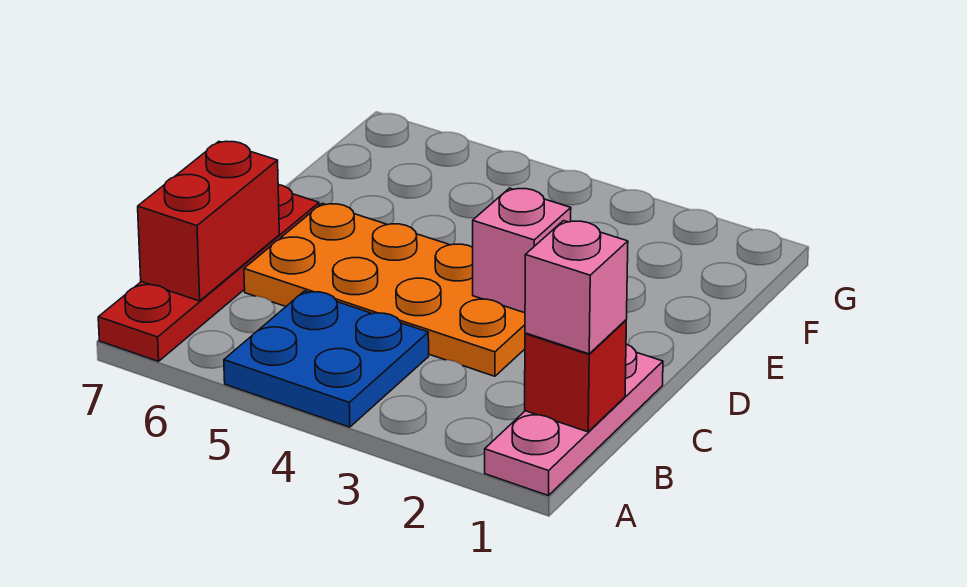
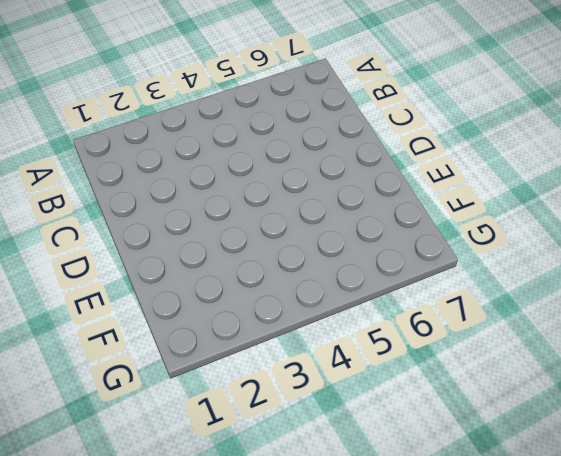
none -> pink 1x3 plate [485,344,663,496]
none -> blue 2x2 plate [224,291,429,427]

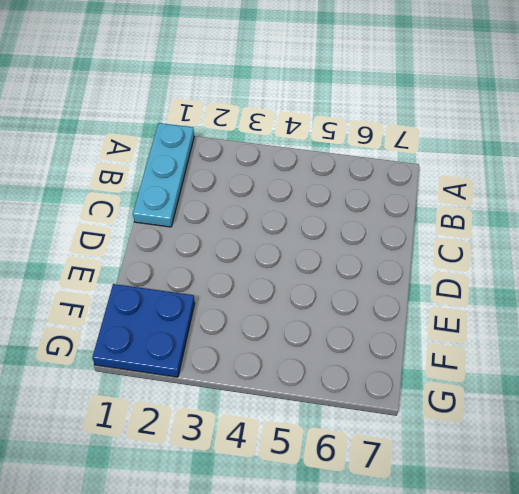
cyan 1x3 plate [133,123,194,227] -> pink 1x3 plate [485,344,663,496]
blue 2x2 plate [92,284,195,377] -> blue 2x2 plate moved to [224,291,429,427]
none -> red 1x4 plate [98,185,319,361]
none -> orange 2x4 plate [244,204,525,376]

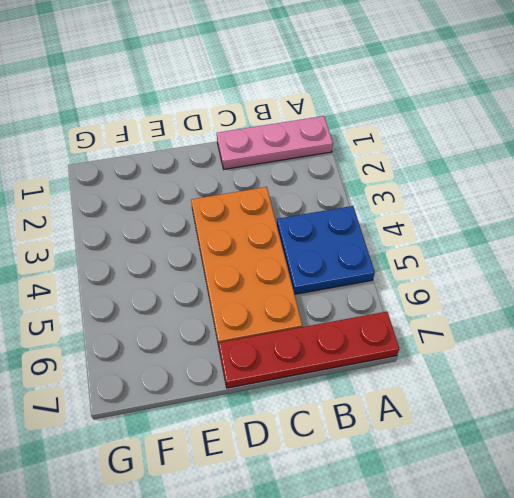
none -> red 1x1 brick [525,320,626,432]
none -> red 1x2 brick [138,141,279,301]

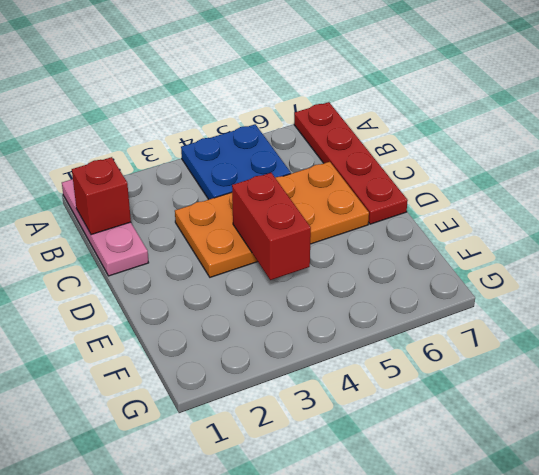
red 1x2 brick [232,173,311,280] -> red 1x2 brick moved to [138,141,279,301]
none -> pink 1x1 brick [473,188,571,313]
none -> pink 1x1 brick [525,221,628,354]

